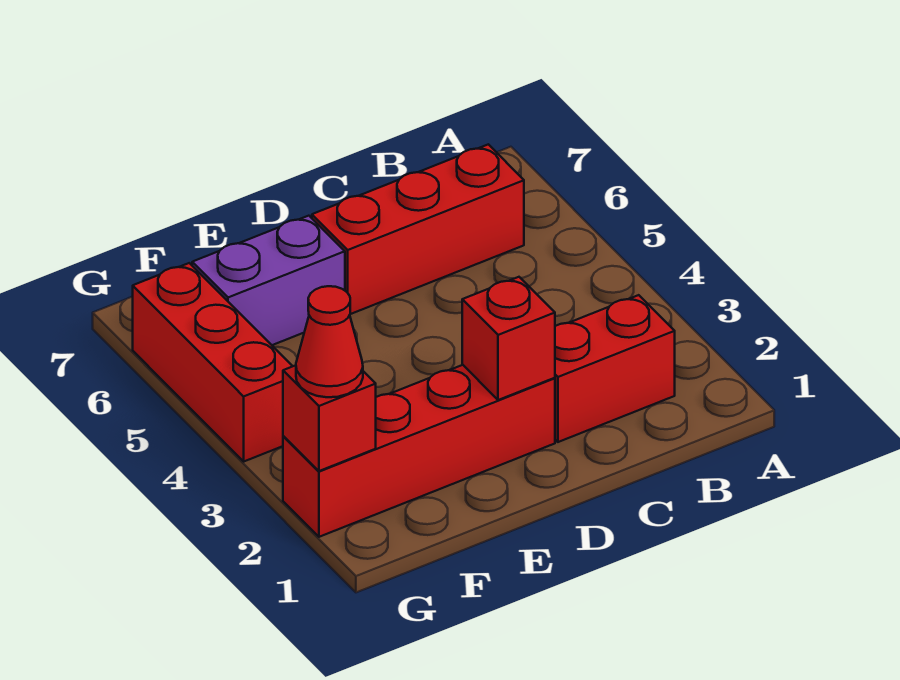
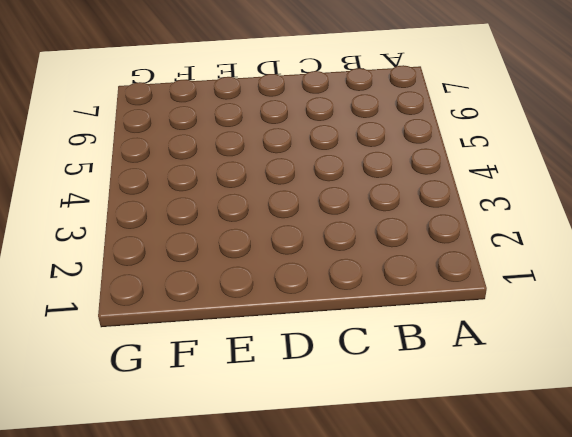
none -> red 1x2 brick [555,295,675,442]
none -> red 1x3 brick [312,144,524,314]

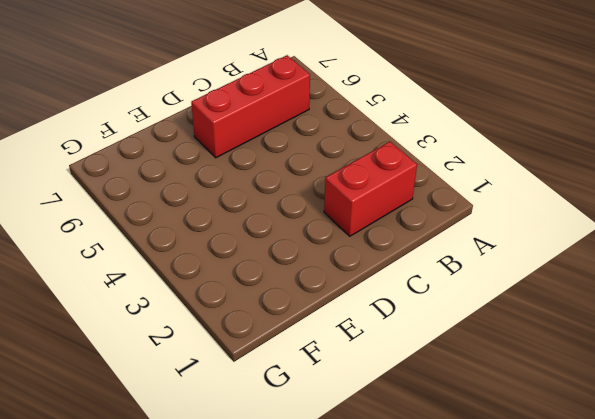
none -> red 1x4 brick [283,365,555,537]
none -> purple 1x2 brick [192,216,345,345]

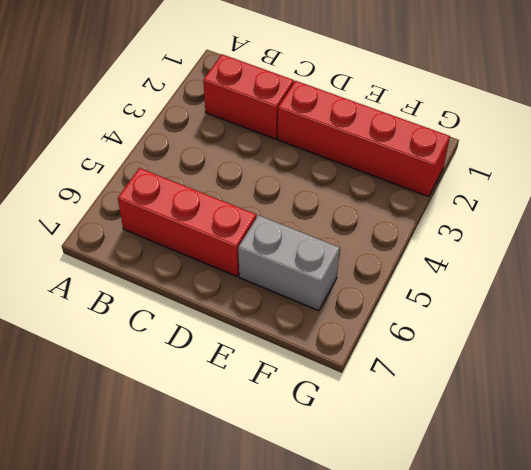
grey 1x2 brick [238,215,340,311] -> purple 1x2 brick [192,216,345,345]
none -> red 1x3 brick [133,263,293,461]
none -> red 1x1 brick [462,277,555,400]

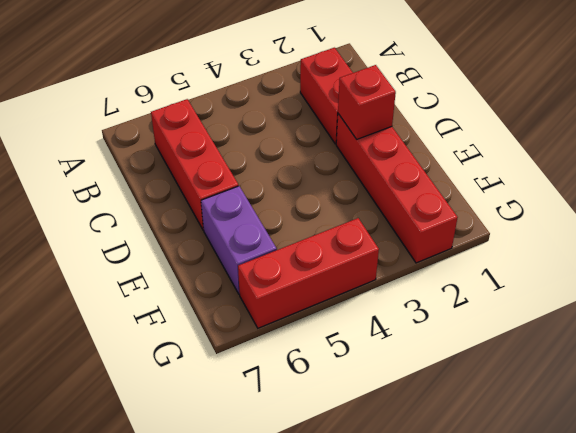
none -> red 1x1 brick [283,365,376,471]
none -> red 1x1 cone [296,286,363,397]

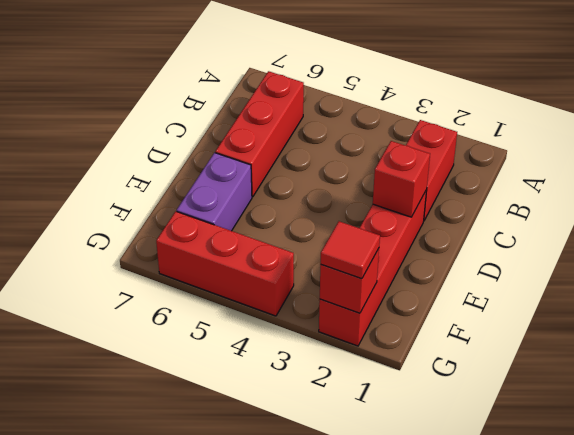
red 1x1 tile [320,221,380,279] -> red 1x1 cone [296,286,363,397]

